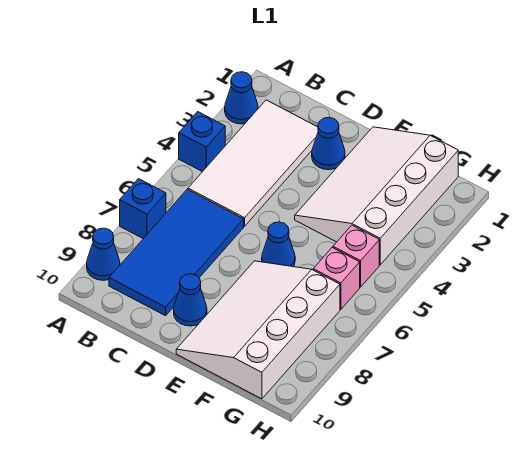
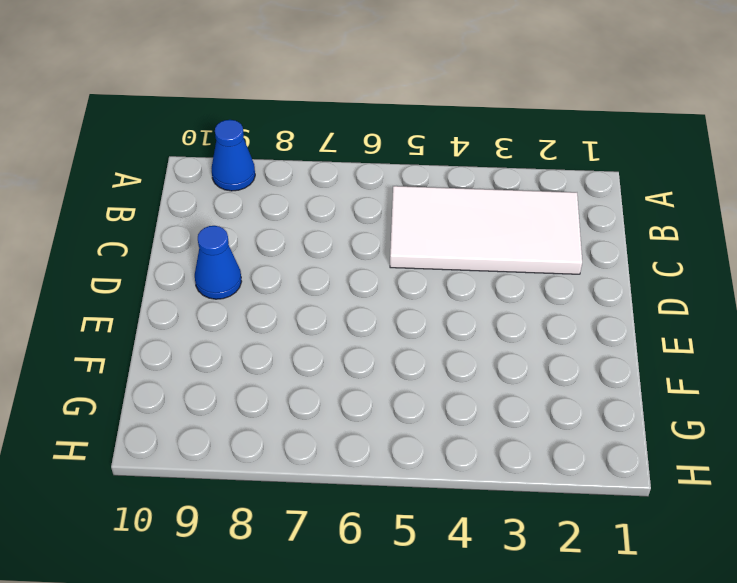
none -> blue 1x1 cone [225,72,258,124]
none -> blue 1x1 brick [179,112,225,172]
none -> blue 1x1 brick [120,179,166,239]

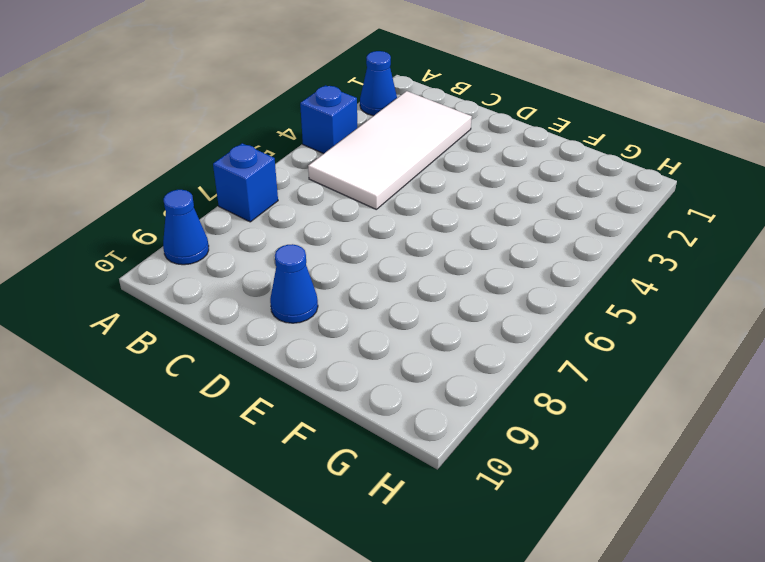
none -> blue 2x4 tile [109,189,244,316]
none -> blue 1x1 cone [312,117,345,170]
none -> white 3x4 slope [295,127,458,265]

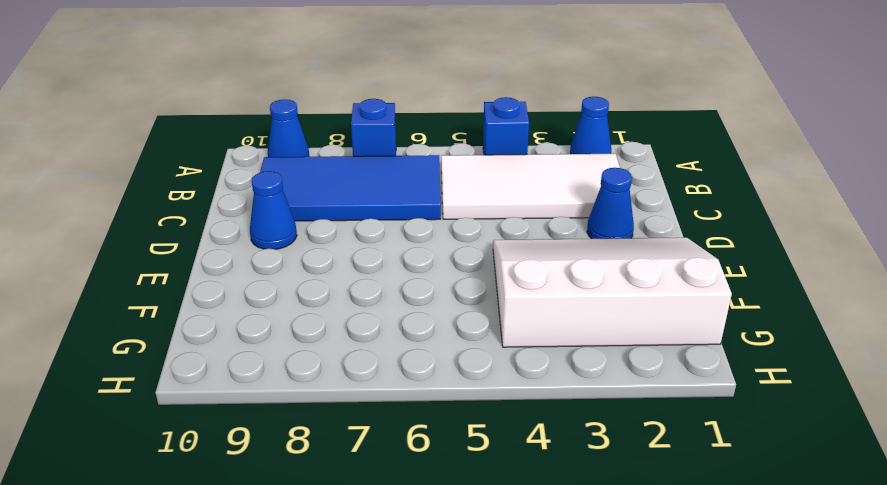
none -> blue 1x1 cone [262,222,295,267]
none -> white 3x4 slope [176,261,340,399]
none -> pink 1x1 brick [333,225,379,287]

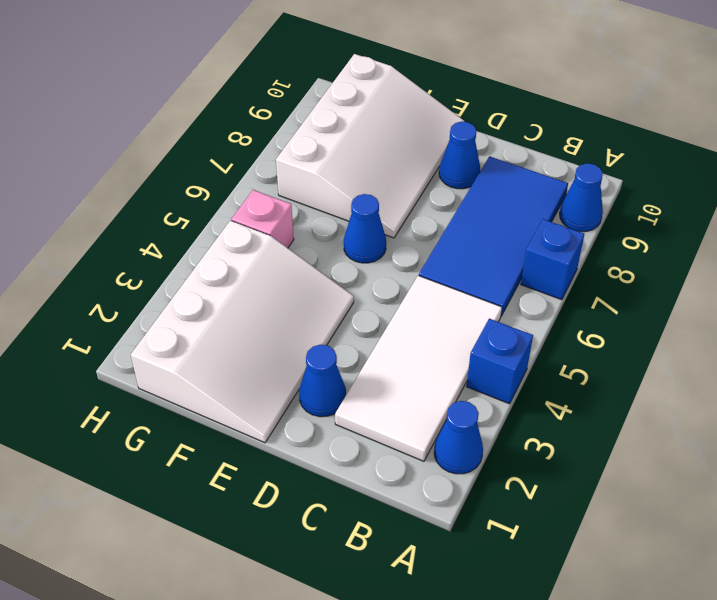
none -> pink 1x1 brick [313,248,360,309]

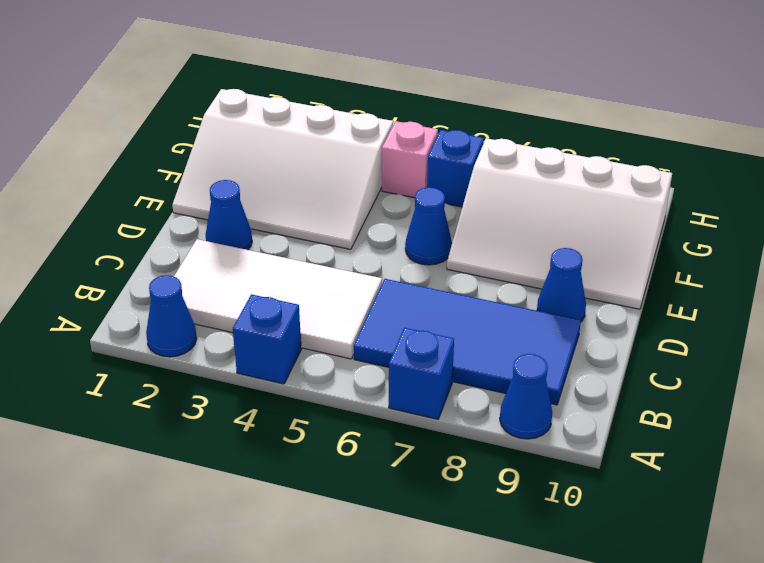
blue 1x1 brick [427,130,484,207] -> pink 1x1 brick [313,248,360,309]

